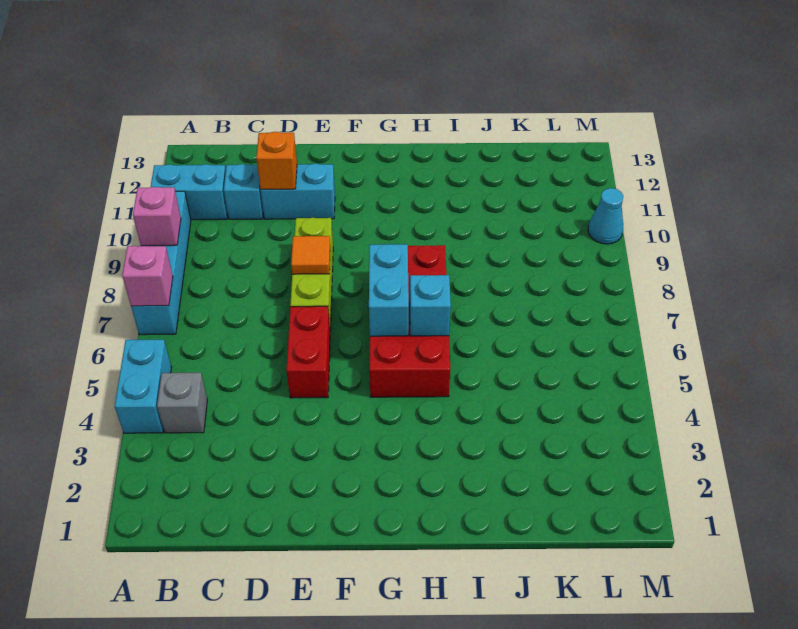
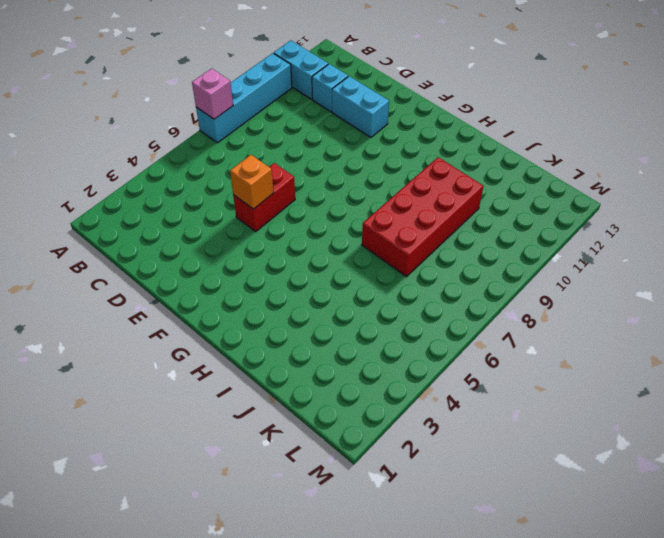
orange 1x1 brick [230,155,273,209] -> orange 1x1 brick moved to [256,132,297,189]
red 2x4 brick [362,157,483,277] -> red 2x4 brick moved to [369,245,450,397]
none -> cyan 1x2 brick [115,340,171,433]
none -> grey 1x1 brick [157,373,207,433]
none -> lime 1x3 brick [290,217,333,331]

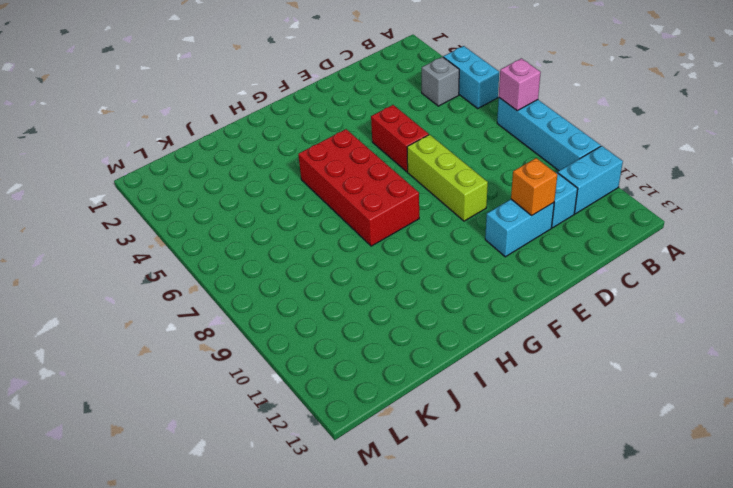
none -> cyan 1x1 cone [588,188,623,244]
none -> pink 1x1 brick [133,187,181,246]
none -> orange 1x1 tile [291,236,330,274]

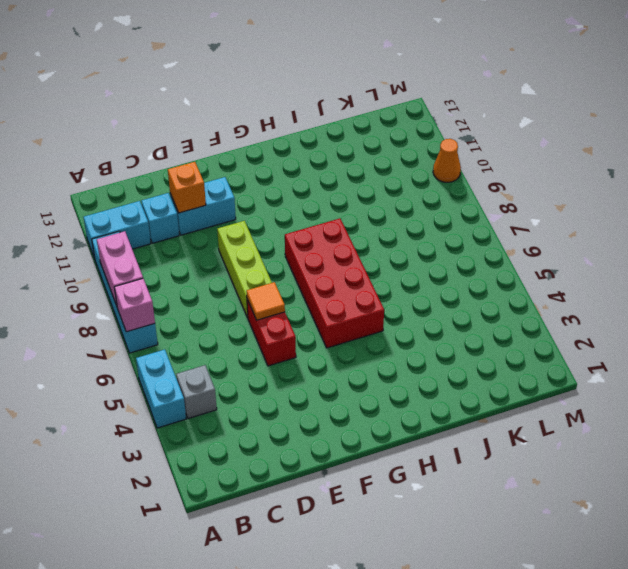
pink 1x2 brick [97,231,143,306] -> pink 1x1 brick [133,187,181,246]
orange 1x1 tile [246,282,285,320] -> orange 1x1 tile moved to [291,236,330,274]
orange 1x1 cone [433,139,461,182] -> cyan 1x1 cone [588,188,623,244]
none -> cyan 1x2 brick [369,244,409,336]
none -> cyan 1x1 brick [410,275,451,336]

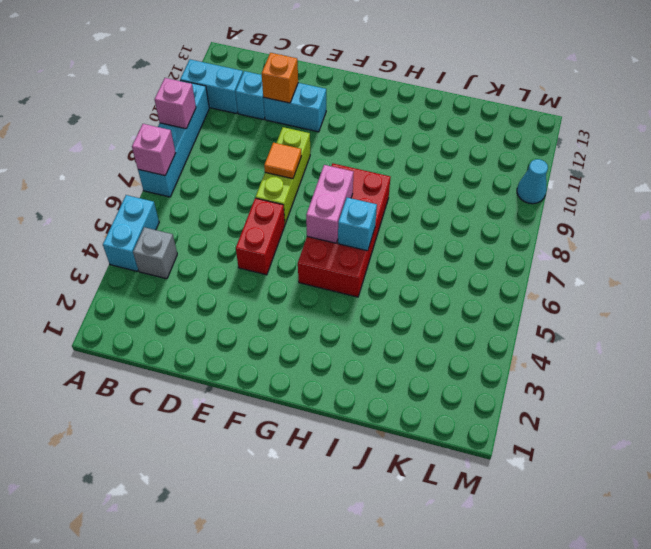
pink 1x2 brick [306,165,354,243] -> cyan 1x2 brick [369,244,409,336]

